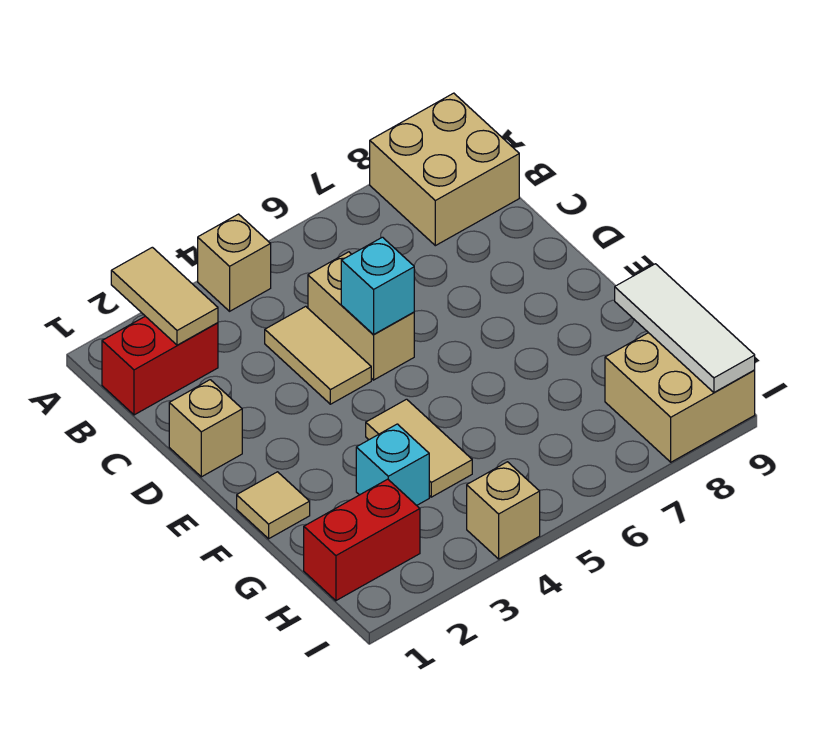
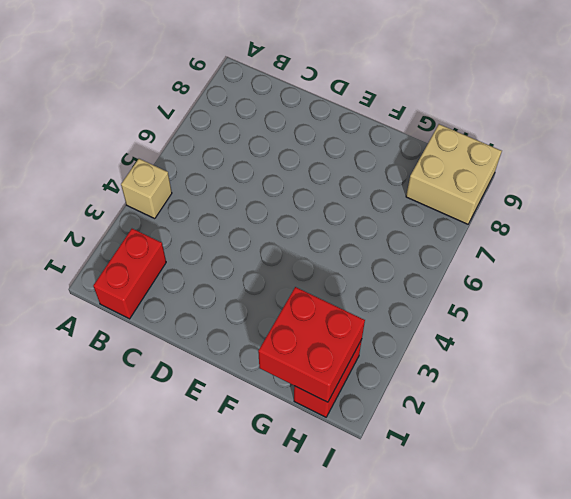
red 2x2 brick [258,287,365,402] -> none
none -> tan 2x2 brick [370,93,519,246]
none -> tan 1x2 tile [265,306,371,404]
none -> tan 1x2 brick [308,252,414,380]

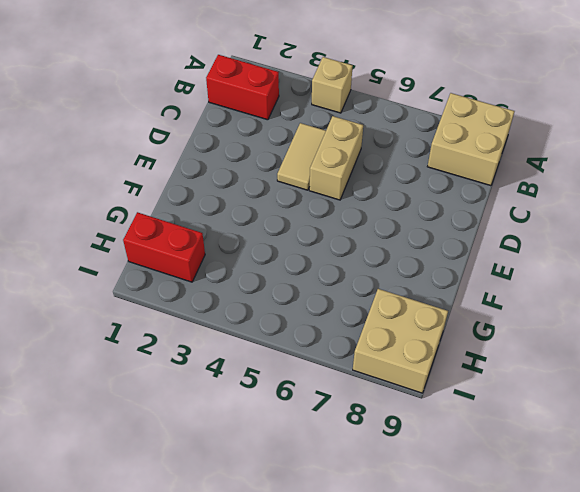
none -> tan 1x1 brick [169,380,242,477]
none -> tan 1x1 tile [237,472,310,539]
none -> tan 1x2 tile [366,399,472,497]

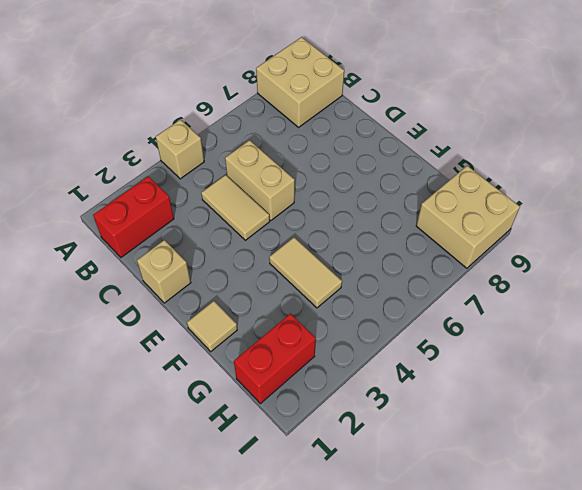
none -> cyan 1x1 brick [356,424,429,505]
none -> tan 1x1 brick [467,462,540,559]
none -> tan 1x2 tile [111,247,218,345]

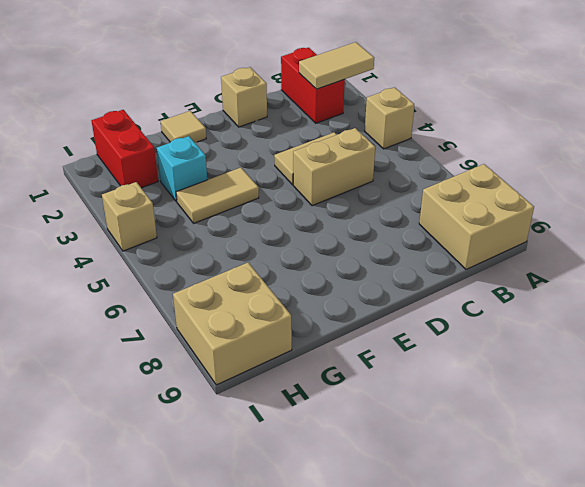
none -> cyan 1x1 brick [341,237,414,334]
none -> white 1x3 tile [615,264,755,392]

